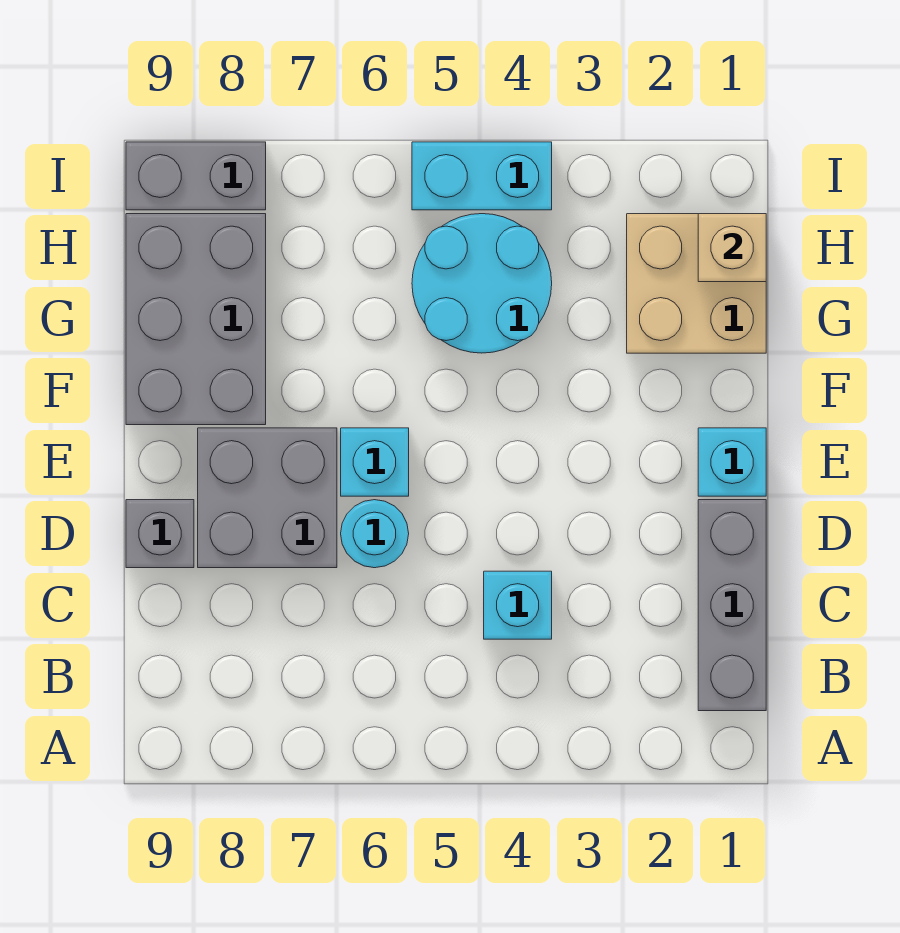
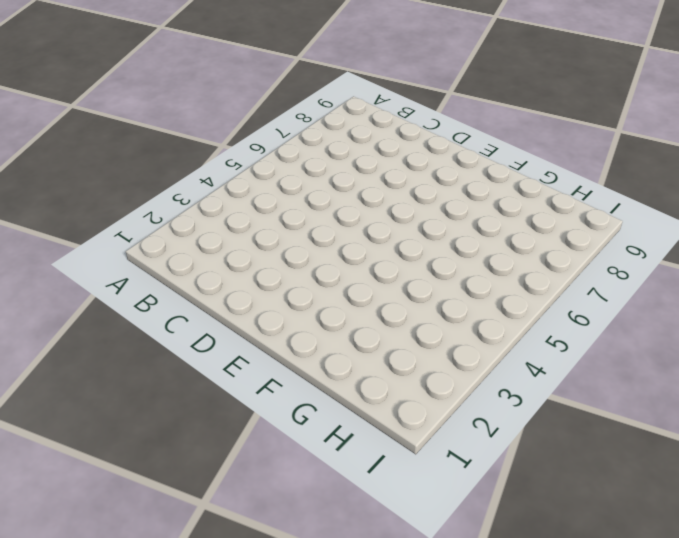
none -> grey 1x3 brick [698,500,766,711]
none -> cyan 1x1 brick [484,571,552,639]
none -> cyan 1x1 round brick [341,500,409,568]

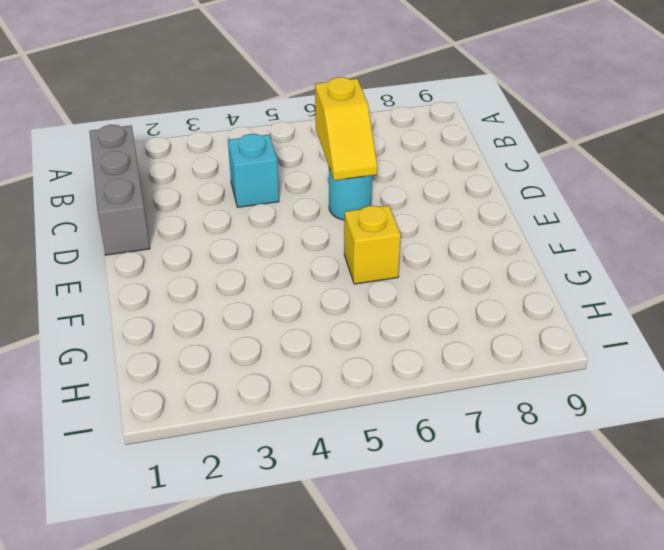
yellow 1x2 slope [315,77,377,180] -> none
yellow 1x1 brick [344,206,401,284] -> none
none -> grey 2x2 brick [198,428,337,568]
none -> grey 1x1 brick [126,500,194,568]
none -> cyan 1x1 brick [698,428,766,496]

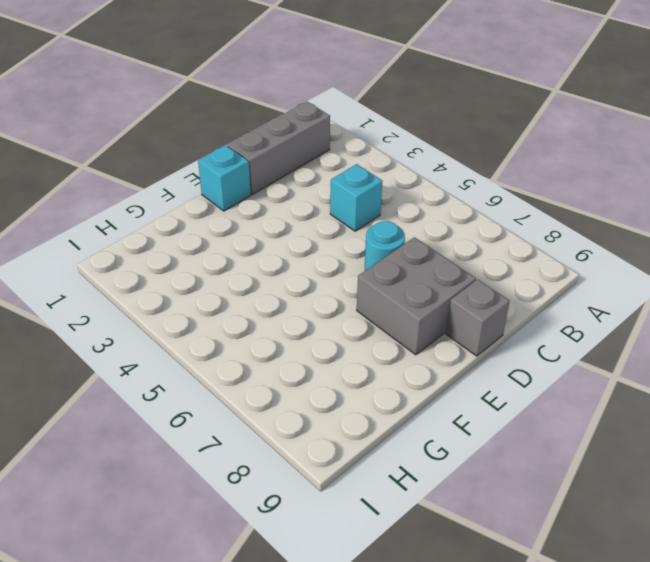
none -> cyan 1x1 brick [341,428,409,496]
none -> grey 2x3 brick [126,214,266,425]
none -> tan 2x2 brick [627,214,766,353]

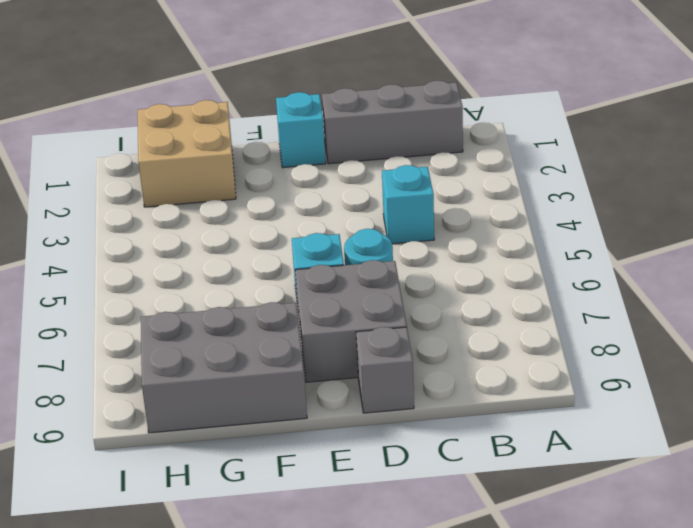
none -> cyan 2x2 round brick [412,214,552,353]
none -> cyan 1x2 brick [412,142,552,210]
none -> grey 1x2 brick [126,142,266,210]

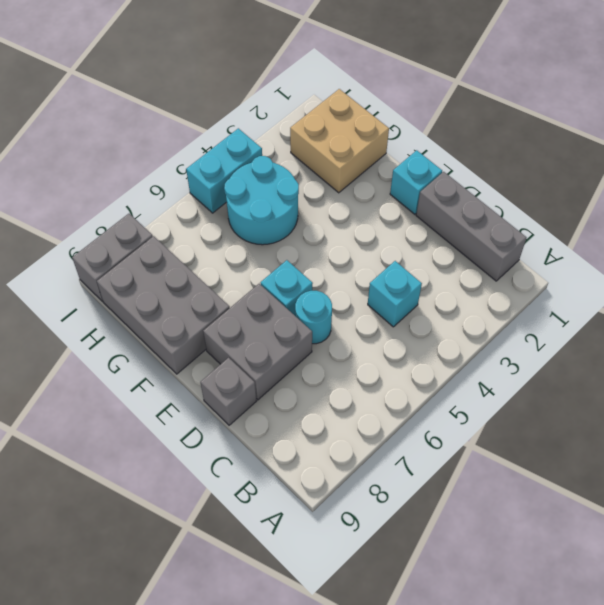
none -> tan 1x1 brick [698,214,766,282]

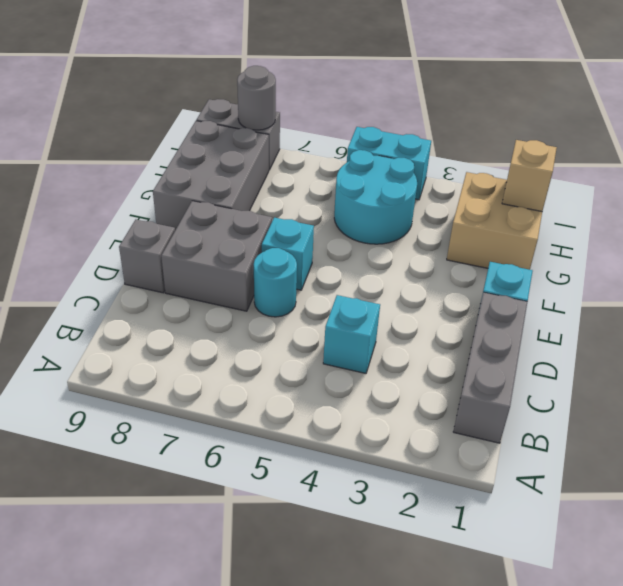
grey 1x1 round brick [237,66,276,130] -> none

